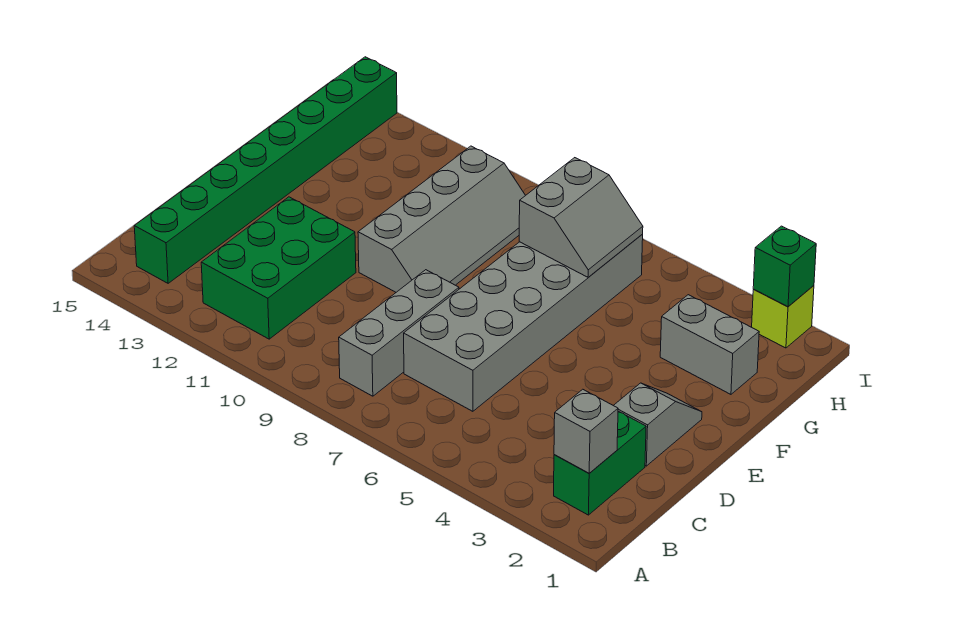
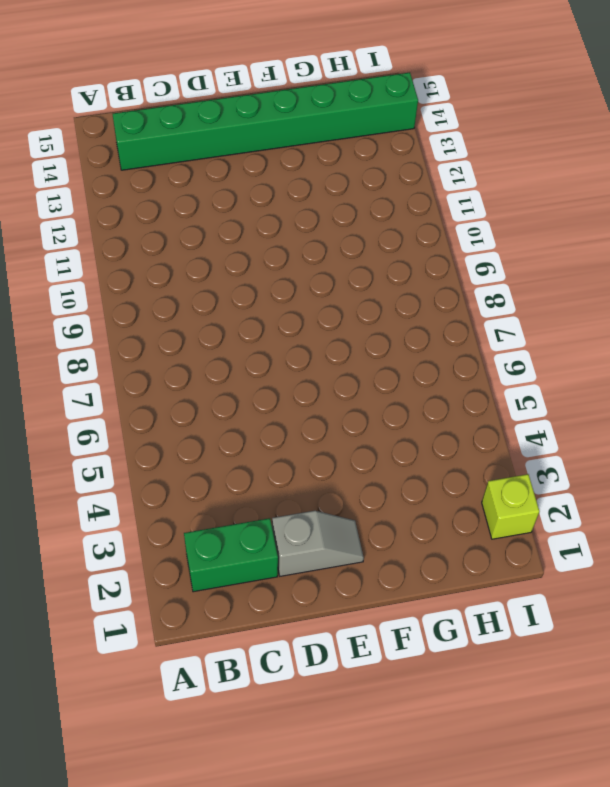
none -> grey 1x3 brick [339,270,459,396]
none -> green 2x3 brick [201,197,356,339]
none -> grey 2x6 brick [404,235,643,411]

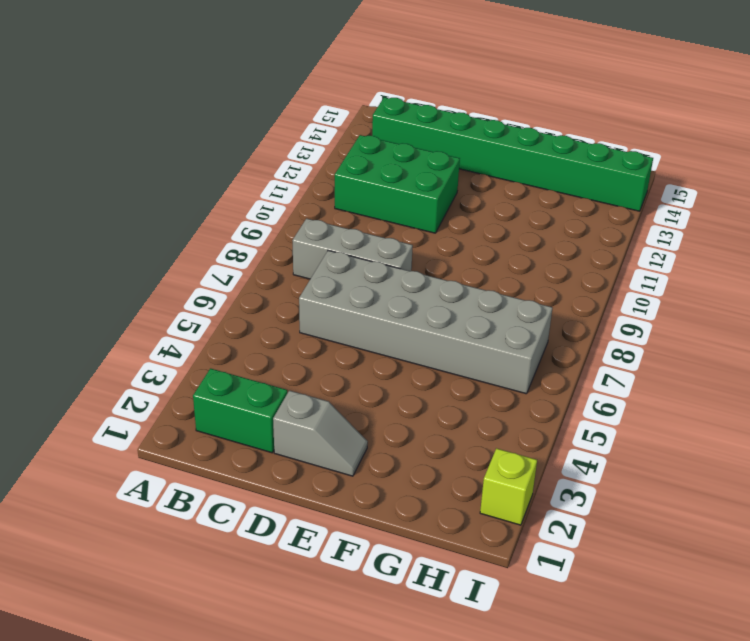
none -> grey 2x4 slope [358,146,526,292]
none -> grey 1x2 brick [660,295,759,394]
none -> grey 1x1 brick [554,389,618,473]

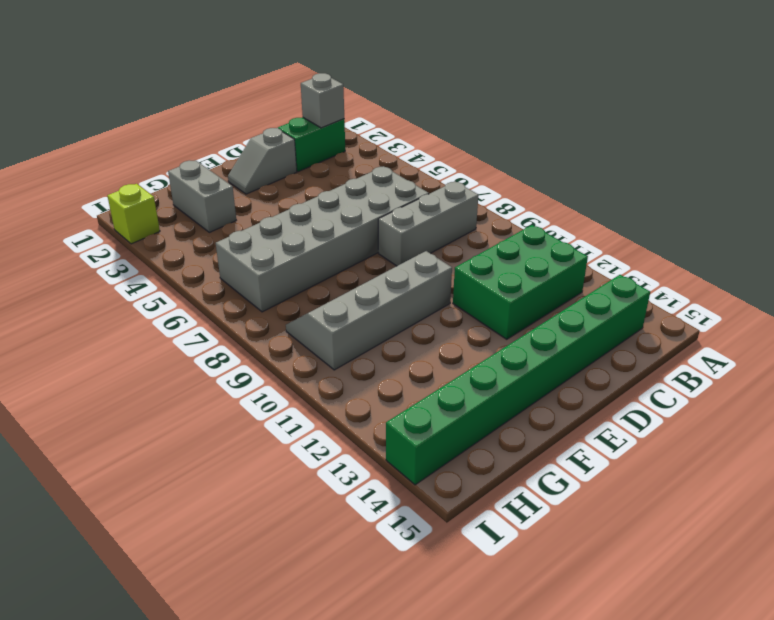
none -> grey 2x2 slope [519,158,643,277]
none -> green 1x1 brick [753,226,816,307]

